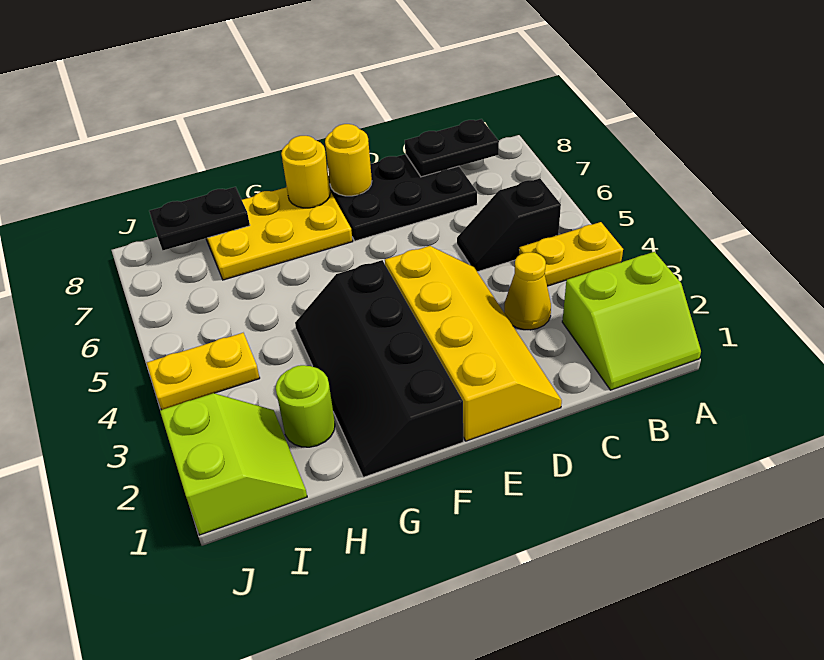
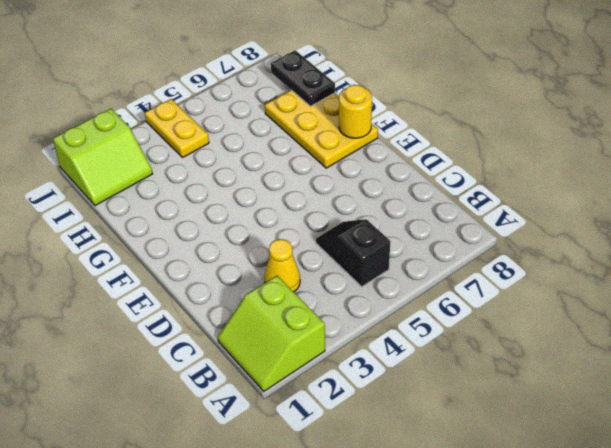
none -> yellow 1x2 plate [519,222,623,286]
none -> black 2x3 plate [328,154,477,241]
none -> yellow 2x4 slope [385,246,562,441]

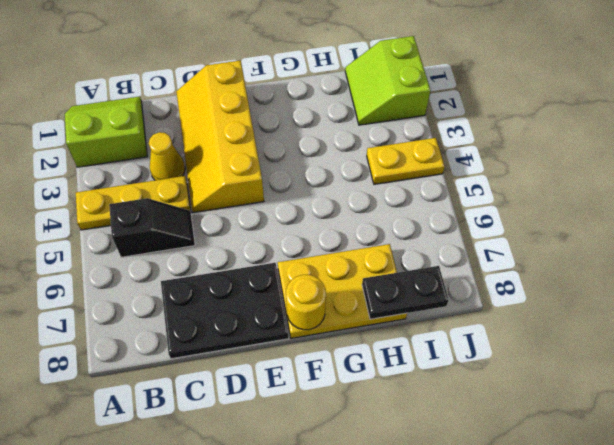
yellow 1x3 plate [76,176,191,230] -> yellow 1x2 plate [519,222,623,286]
none -> black 2x4 slope [295,260,463,477]
none -> lime 1x1 round brick [276,365,335,447]
none -> black 1x2 plate [405,119,499,177]

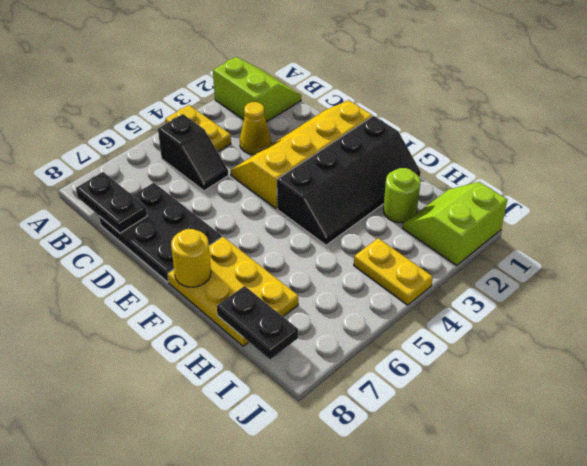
none -> yellow 1x1 round brick [325,124,372,196]

